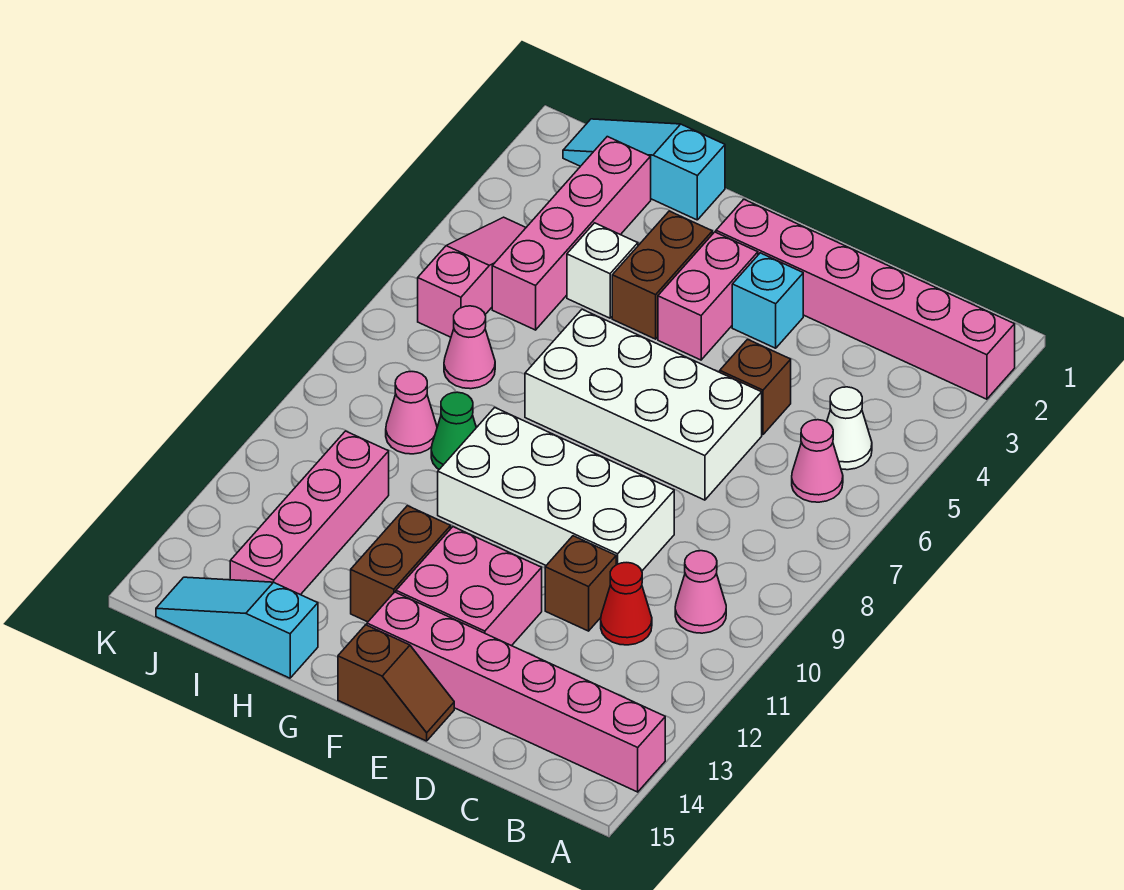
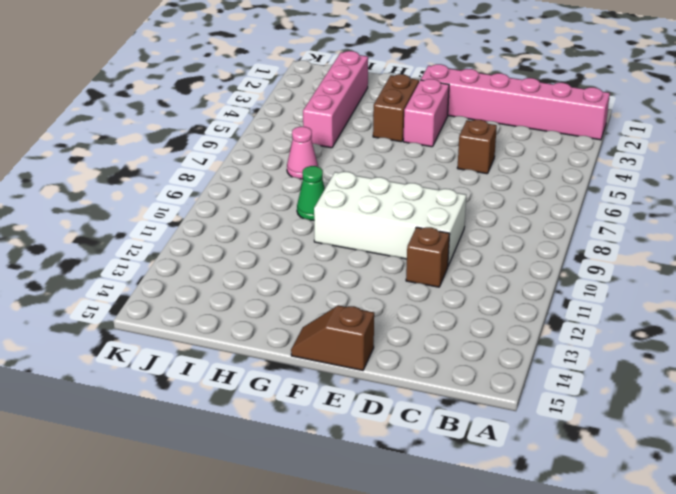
brown 1x2 slope [291,305,374,370] -> brown 1x2 slope turned to [338,625,454,741]
none -> pink 1x6 brick [367,592,665,792]
none -> white 1x1 cone [827,387,872,470]
none -> pink 1x1 cone [792,420,843,502]

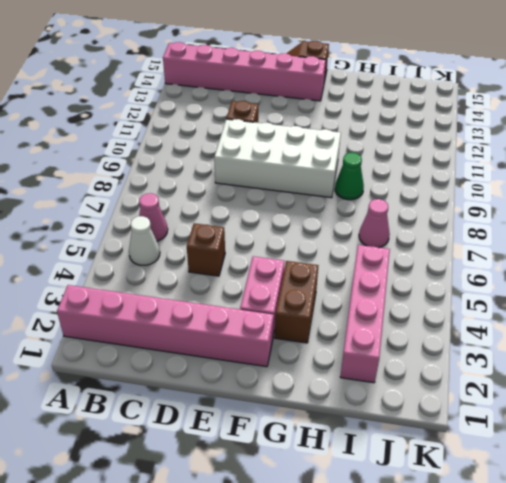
none -> pink 1x1 cone [675,551,726,633]
none -> red 1x1 cone [601,563,652,645]
none -> white 2x4 brick [525,309,762,500]

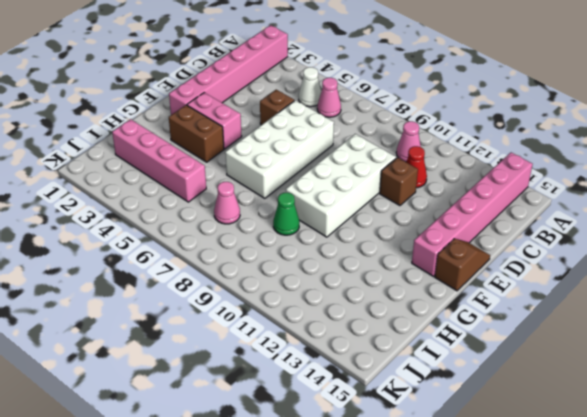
none -> cyan 1x1 brick [732,253,803,348]
none -> pink 2x2 brick [396,527,542,646]
none -> brown 1x2 brick [351,506,451,622]

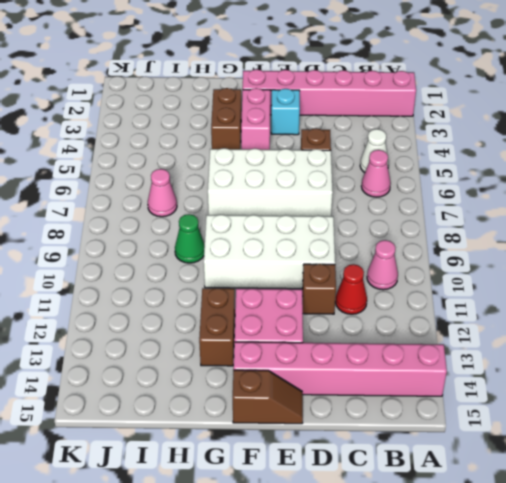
none -> cyan 1x3 slope [563,119,725,220]
none -> white 1x1 brick [567,223,638,318]
none -> cyan 1x3 slope [156,577,318,678]

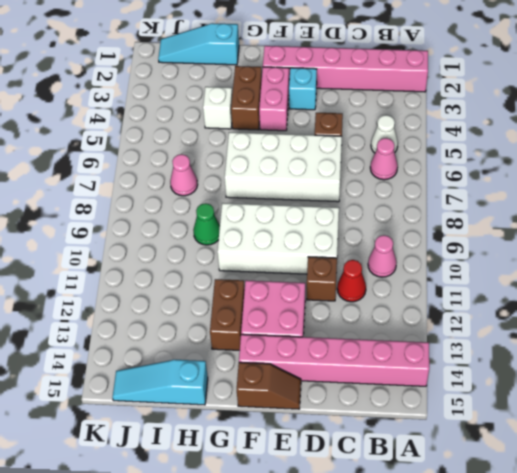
none -> pink 1x4 brick [492,137,651,330]
none -> pink 1x1 cone [386,372,437,454]
none -> pink 1x4 brick [230,431,389,595]

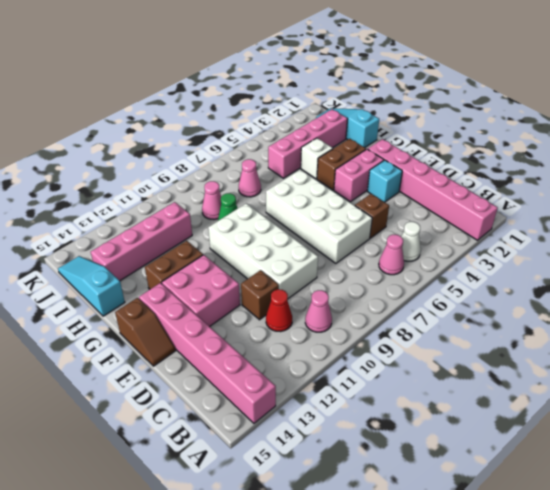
none -> pink 1x3 slope [418,217,526,337]

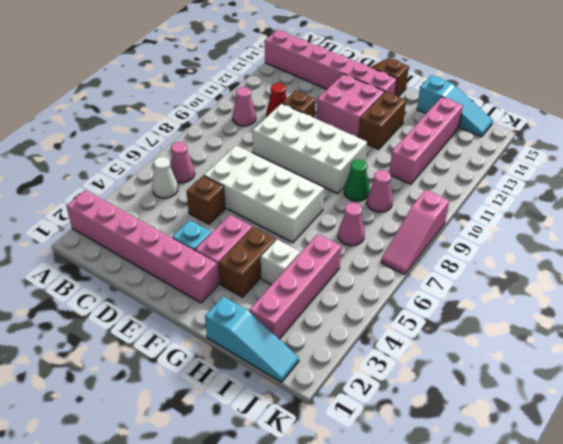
pink 1x3 slope [381,190,449,274] -> pink 1x3 slope moved to [418,217,526,337]

